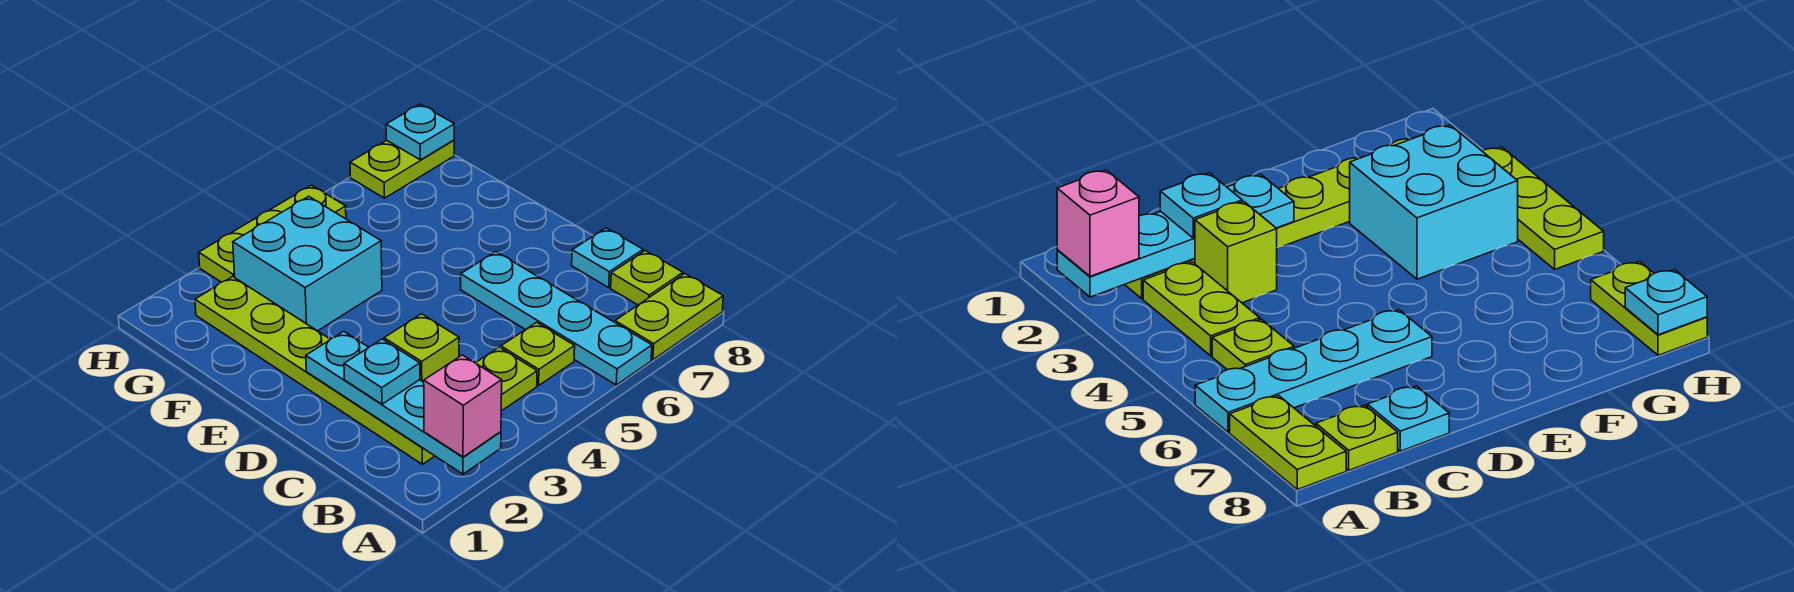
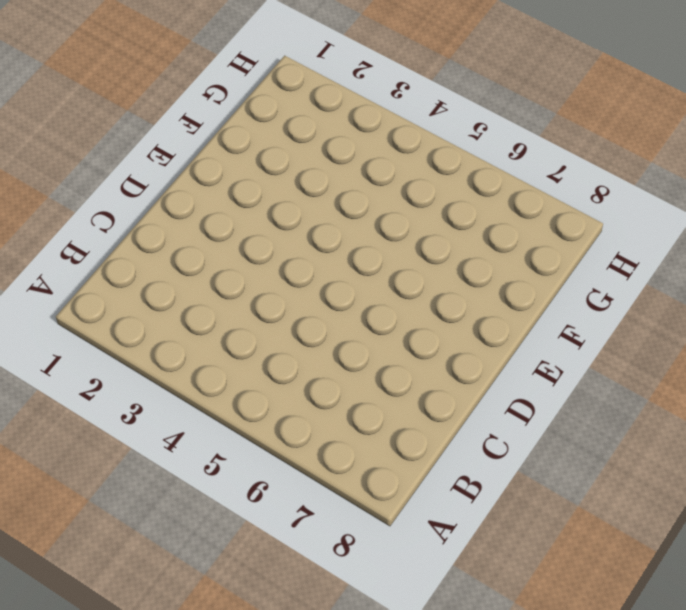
none -> cyan 1x4 plate [461,252,652,385]
none -> lime 1x2 plate [615,274,723,360]
none -> lime 1x6 plate [195,277,434,464]

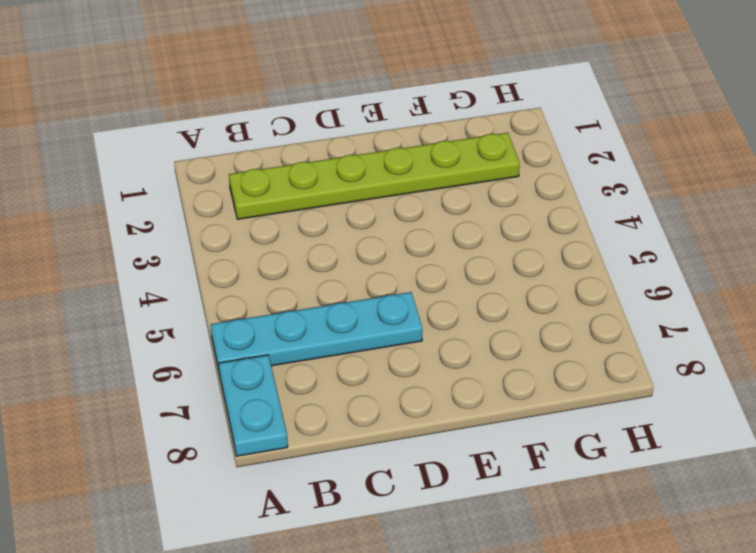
cyan 1x2 plate [219,355,288,456] -> lime 1x2 plate [615,274,723,360]
none -> lime 1x2 plate [476,347,537,411]
none -> lime 1x1 plate [501,322,575,386]
none -> lime 1x1 plate [611,251,683,305]

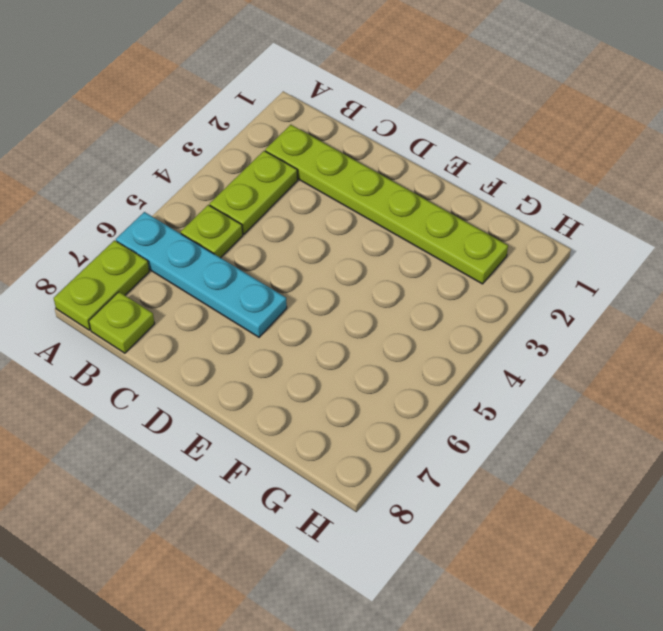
none -> lime 1x1 brick [384,314,459,382]
none -> cyan 1x1 plate [572,228,643,287]
none -> cyan 2x2 brick [233,196,382,331]

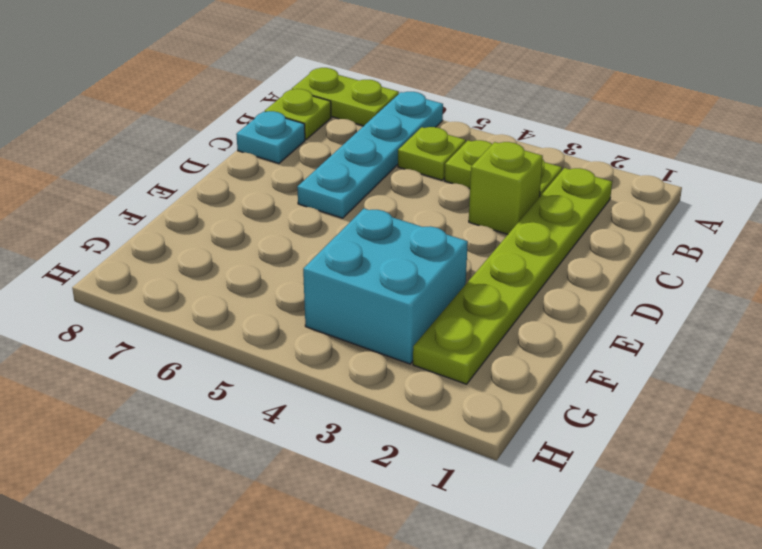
none -> lime 1x3 plate [199,185,346,282]
none -> lime 1x2 plate [350,140,454,198]
none -> cyan 1x4 plate [306,331,501,474]

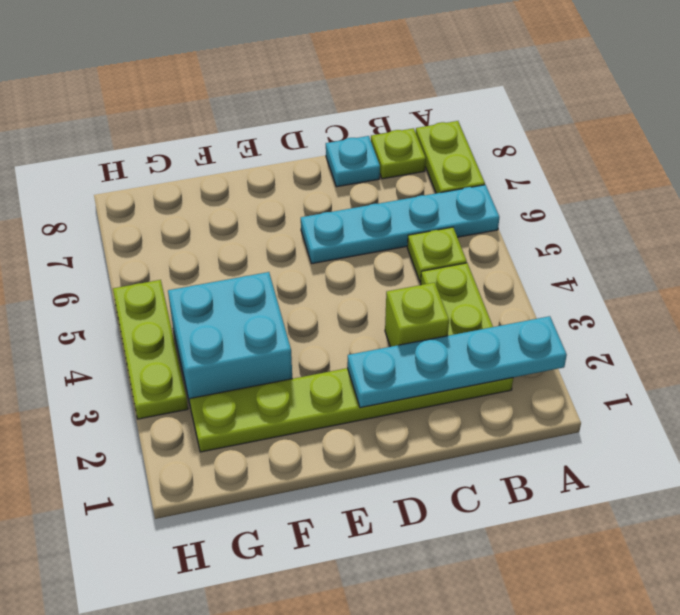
none -> lime 1x2 plate [350,140,454,198]
none -> cyan 1x1 plate [386,104,454,160]
none -> pink 1x1 brick [424,355,502,457]

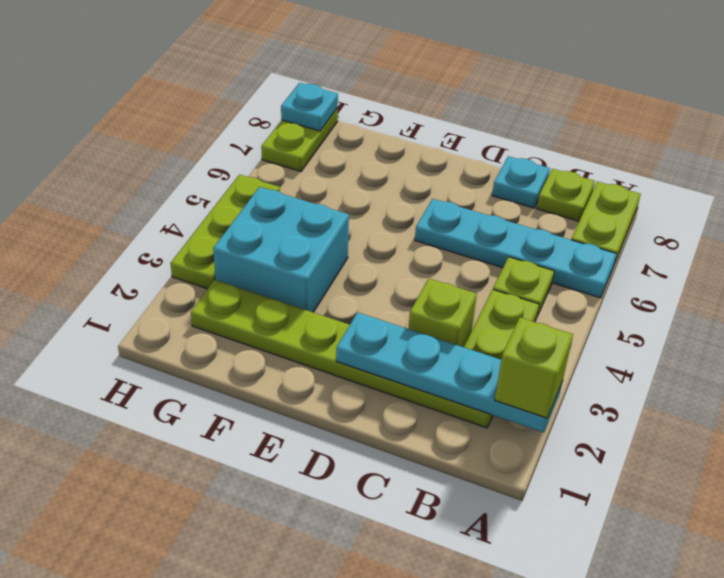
lime 1x1 brick [495,317,573,418] -> pink 1x1 brick [424,355,502,457]
none -> cyan 1x1 plate [344,339,420,404]

